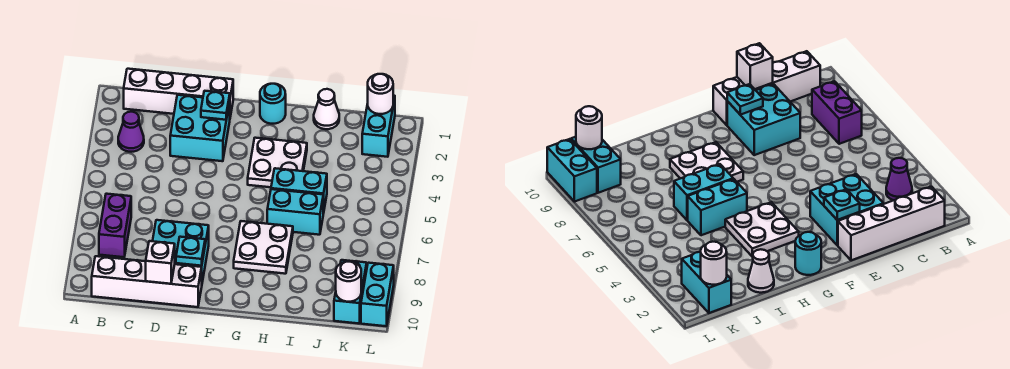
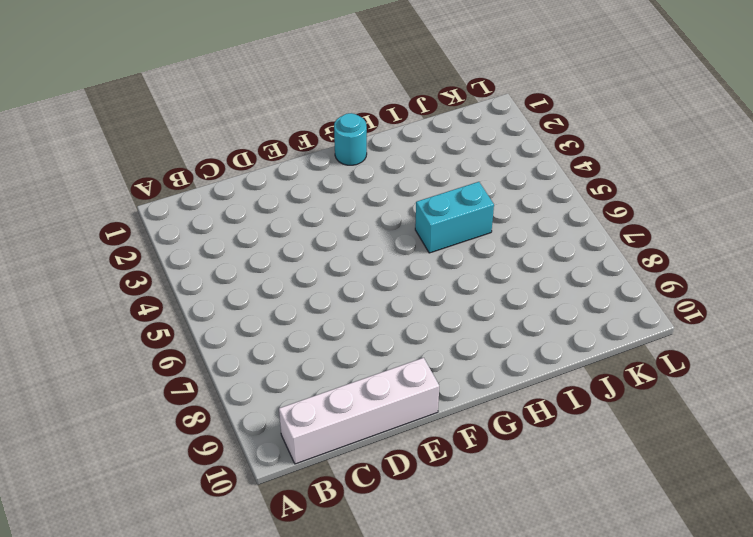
none -> white 1x4 brick [124,69,233,117]
none -> purple 1x1 cone [118,112,144,152]
none -> purple 1x2 brick [99,194,131,257]

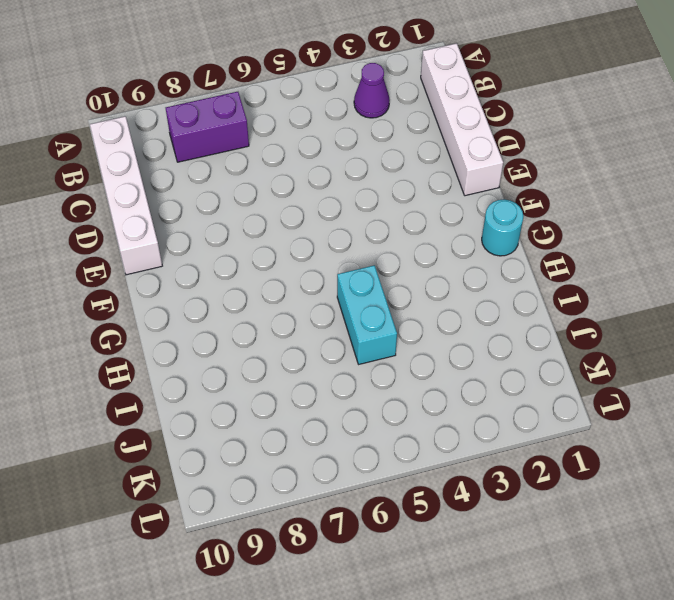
none -> cyan 2x2 brick [170,95,230,161]
none -> cyan 2x2 brick [153,220,209,282]
none -> white 2x2 plate [248,138,307,187]

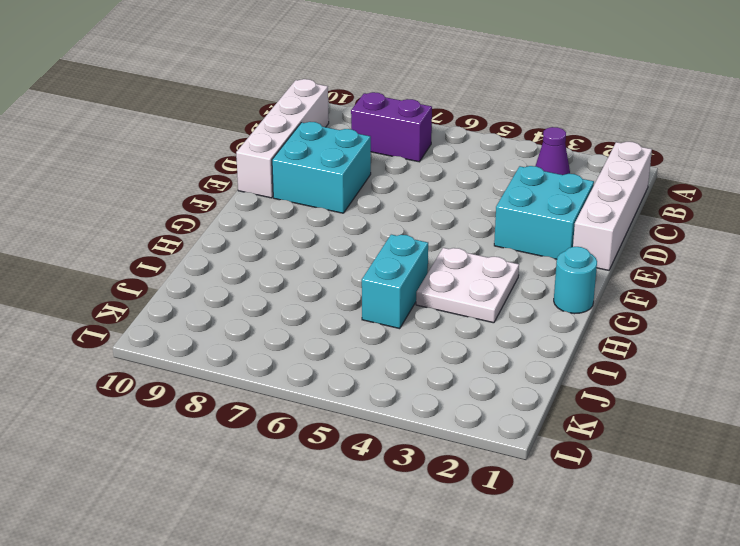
none -> white 2x2 plate [234,221,293,274]
none -> cyan 1x2 brick [267,189,323,235]
none -> white 1x1 cone [314,89,339,129]

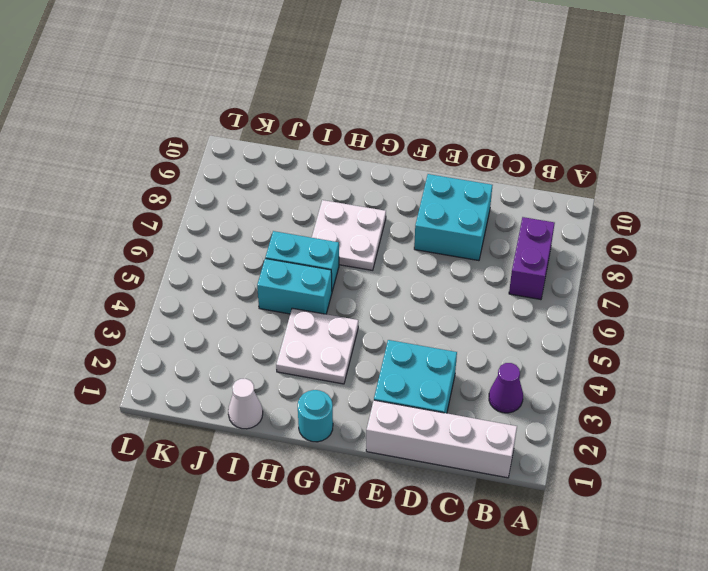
none -> white 1x4 brick [92,256,202,307]
none -> cyan 1x2 brick [362,96,395,157]
none -> cyan 1x2 brick [334,260,367,324]

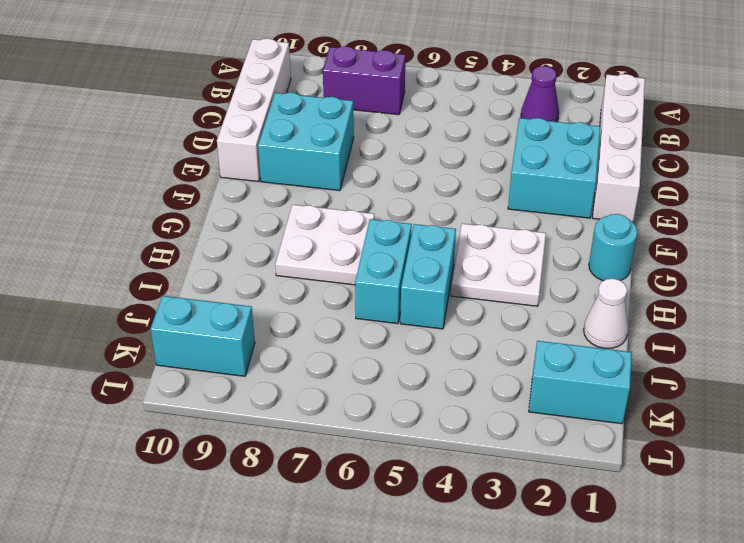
none -> cyan 1x2 brick [361,263,394,326]
none -> white 1x1 brick [146,241,175,284]
none -> cyan 1x1 plate [201,91,230,120]

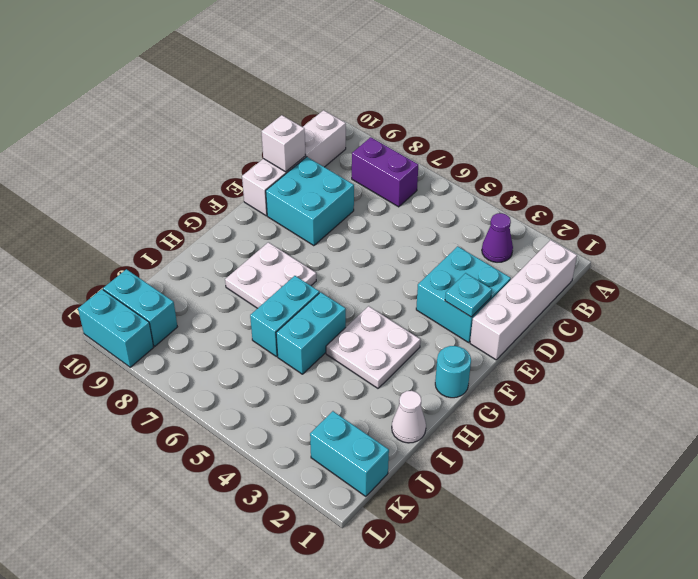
none -> cyan 1x1 plate [176,237,205,266]
none -> white 1x1 round brick [368,74,393,114]
none -> white 1x1 round brick [336,261,361,302]

